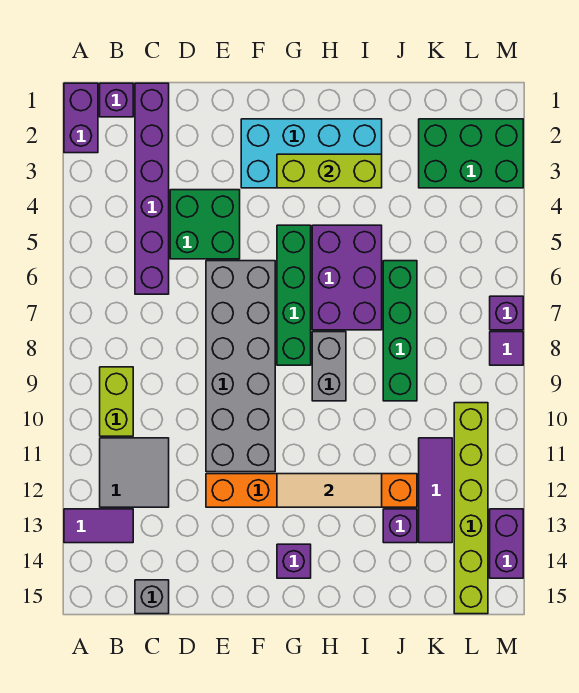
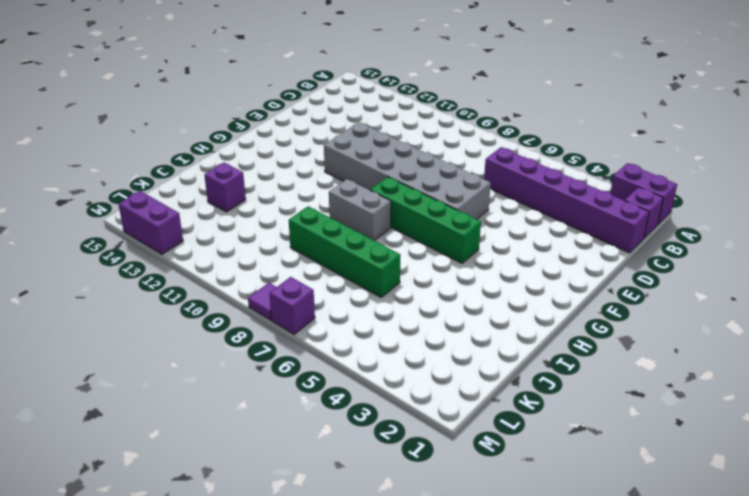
none -> purple 1x2 tile [64,509,133,543]
none -> lime 1x2 brick [100,367,133,436]
none -> grey 2x2 tile [100,438,169,507]

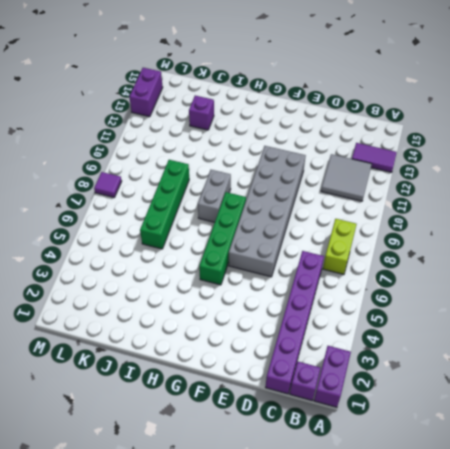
lime 1x2 brick [323,219,357,274] -> lime 1x2 brick moved to [100,367,133,436]
none -> grey 1x1 brick [135,580,169,614]
none -> green 2x2 brick [170,190,240,259]
none -> orange 1x6 brick [206,474,417,507]

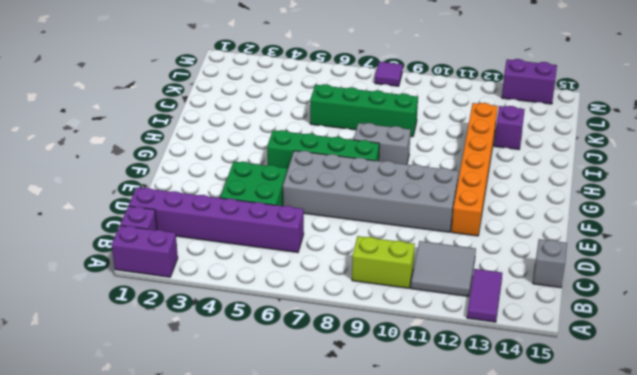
none -> cyan 2x4 brick [241,119,382,188]
none -> purple 1x1 brick [277,544,311,578]
none -> purple 2x3 brick [312,225,382,330]

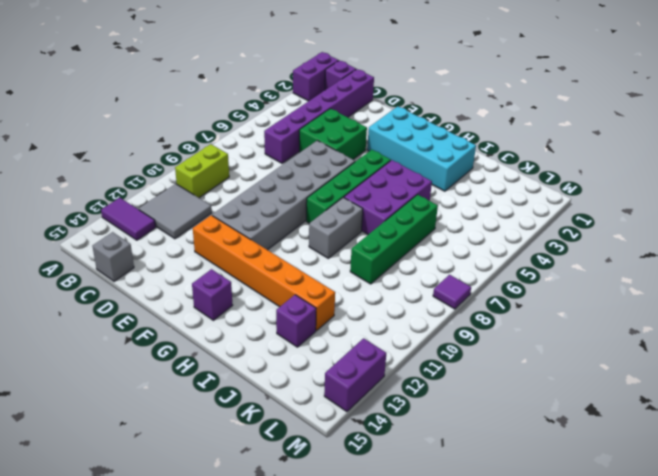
none -> green 2x3 brick [419,119,523,188]
none -> purple 1x3 tile [419,438,452,543]
none -> lime 1x6 brick [454,403,488,614]

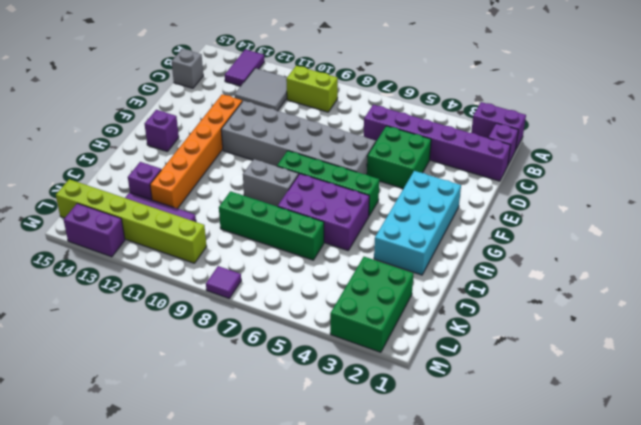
none -> purple 1x1 brick [490,296,523,330]
none -> lime 1x3 brick [277,154,382,188]
none -> tan 1x3 tile [277,474,382,507]

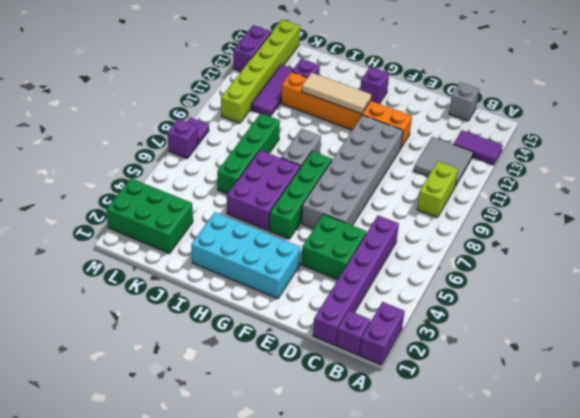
none -> lime 1x3 brick [277,154,382,188]

